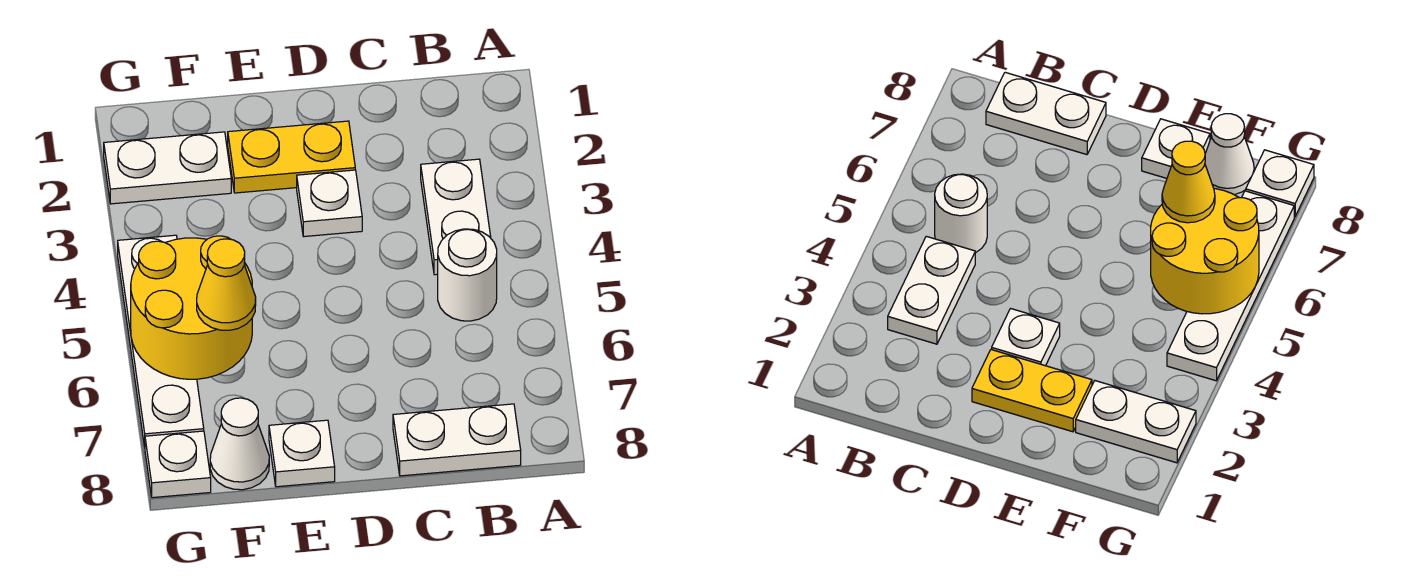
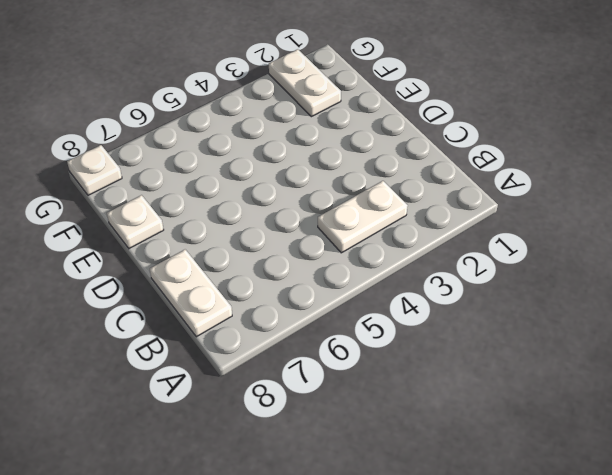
none -> white 1x1 round brick [438,229,497,321]
none -> yellow 1x2 plate [228,121,355,193]
none -> white 1x1 plate [297,170,362,237]

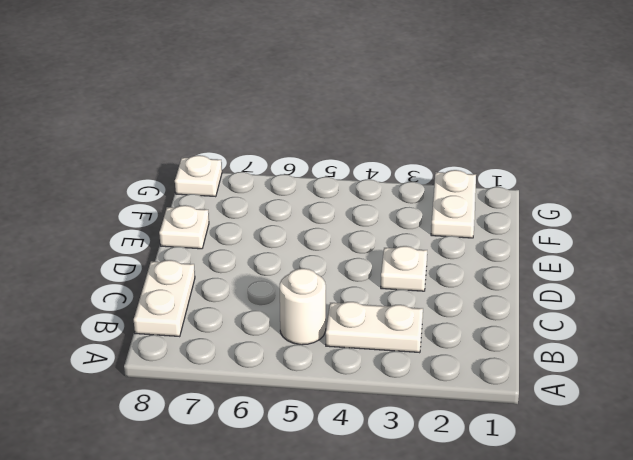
none -> yellow 1x2 plate [228,121,355,193]
none -> white 1x1 cone [210,398,269,490]
none -> white 1x4 plate [118,235,204,447]

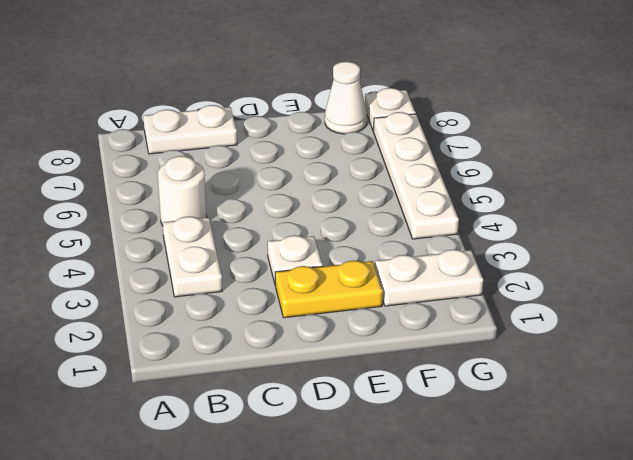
none -> white 1x1 plate [269,420,335,487]
none -> yellow 2x2 round brick [131,236,252,379]
none -> yellow 1x1 cone [197,239,256,330]

